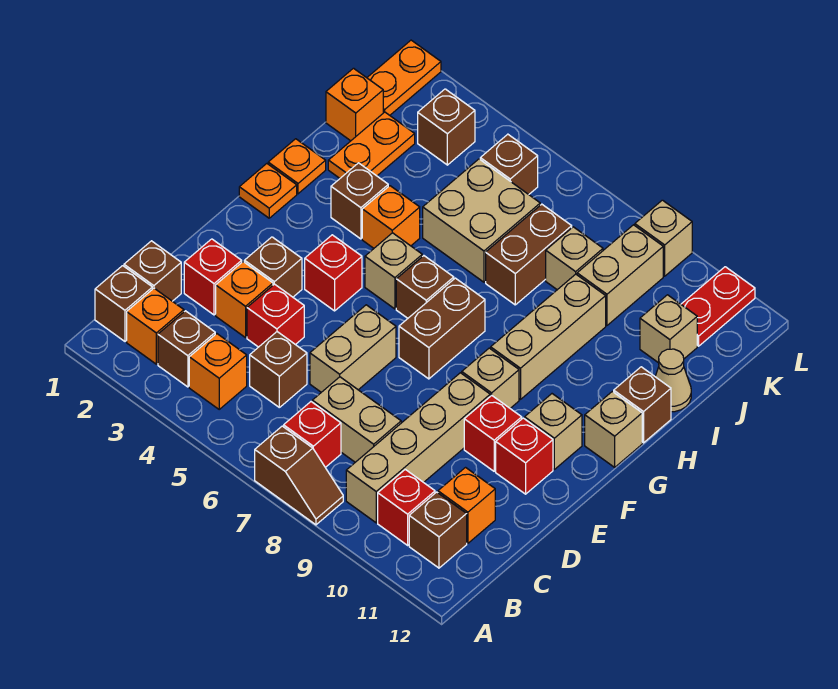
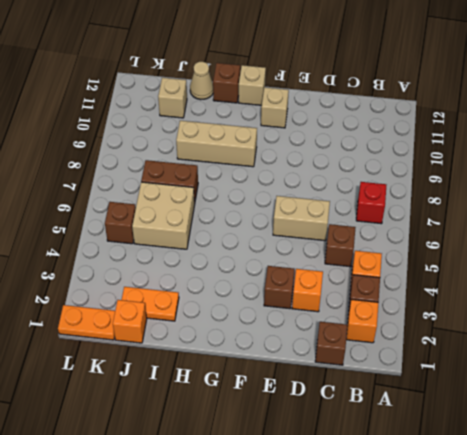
none -> brown 1x2 slope [255,426,343,525]
none -> brown 1x1 brick [95,266,152,341]
none -> tan 1x4 brick [346,373,490,523]
none -> red 1x1 brick [378,469,435,545]

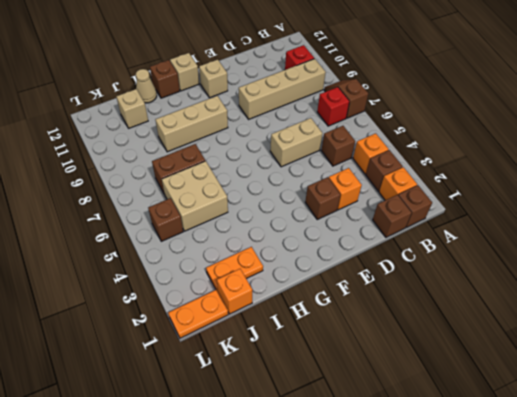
none -> brown 1x1 brick [409,492,467,568]
none -> tan 1x2 brick [312,377,401,462]
none -> orange 1x1 brick [438,468,495,543]
none -> red 1x1 brick [184,239,242,315]

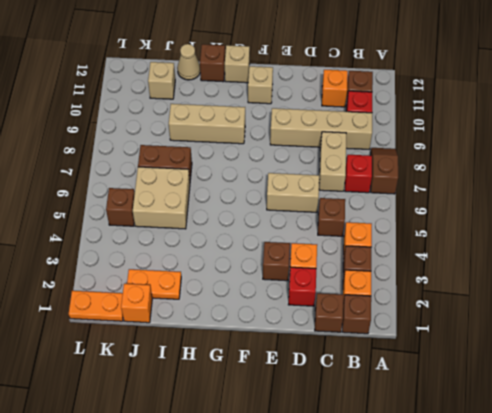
none -> red 1x1 brick [247,284,304,347]
none -> red 1x1 brick [464,396,522,471]
none -> red 1x1 brick [496,418,553,494]
none -> red 1x1 brick [305,235,362,311]

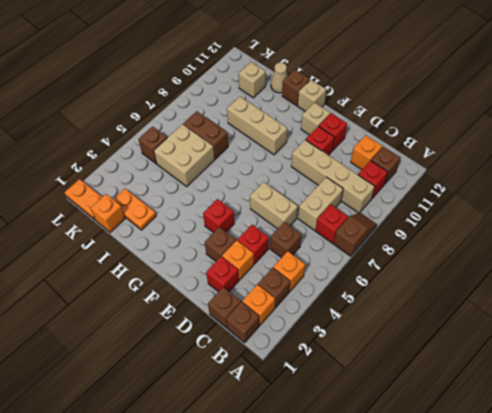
none -> brown 1x2 brick [399,278,485,379]
none -> tan 1x1 brick [462,348,519,408]
none -> orange 1x1 plate [239,164,297,218]
none -> tan 1x1 brick [365,233,422,309]

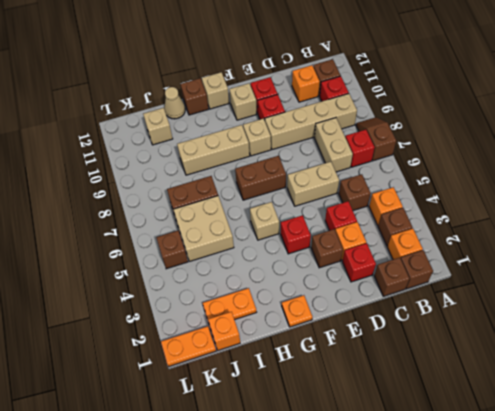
none -> brown 1x1 brick [396,256,454,318]
none -> orange 1x1 plate [268,139,326,194]
none -> brown 1x1 brick [331,163,388,239]
none -> orange 1x1 brick [362,186,420,248]

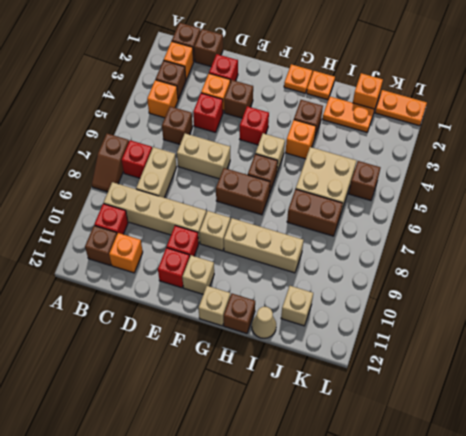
none -> tan 1x1 brick [546,227,603,290]
none -> tan 1x2 brick [577,225,663,325]
none -> brown 1x1 brick [418,89,475,165]
none -> red 1x2 plate [681,267,755,346]

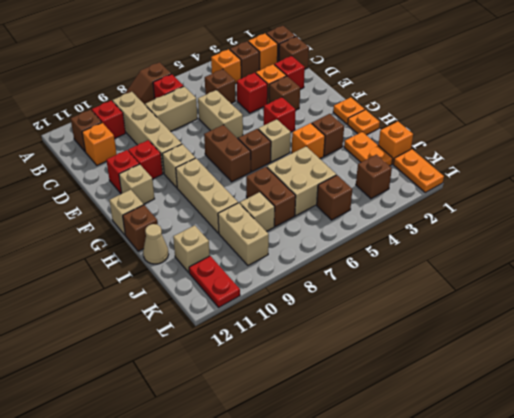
none -> tan 1x1 brick [635,200,692,276]

